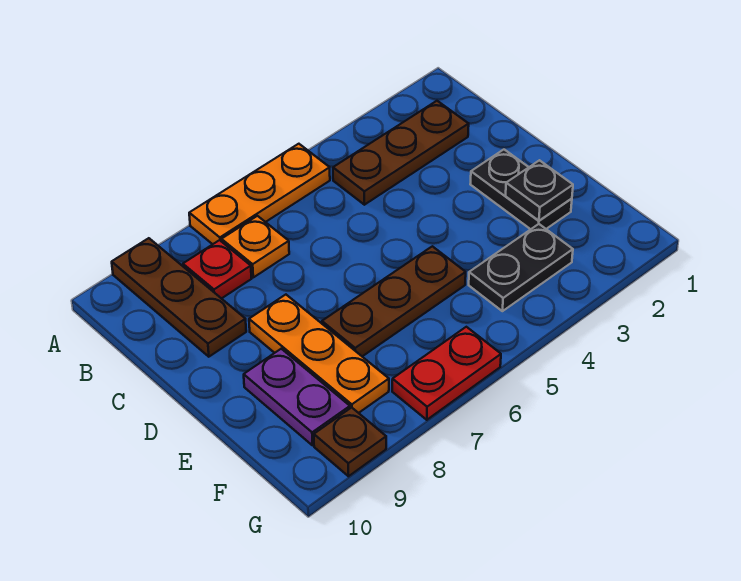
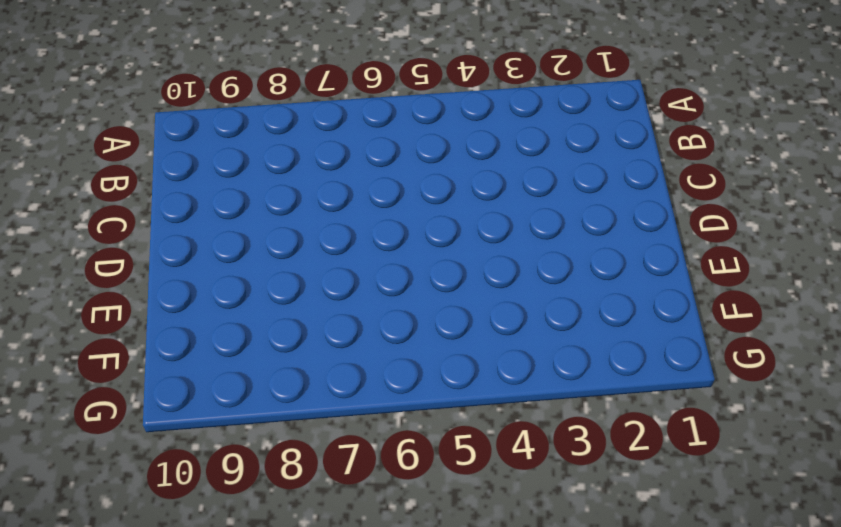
none -> orange 1x3 plate [189,144,330,244]
none -> brown 1x3 plate [112,238,246,357]
none -> brown 1x3 plate [333,101,469,205]

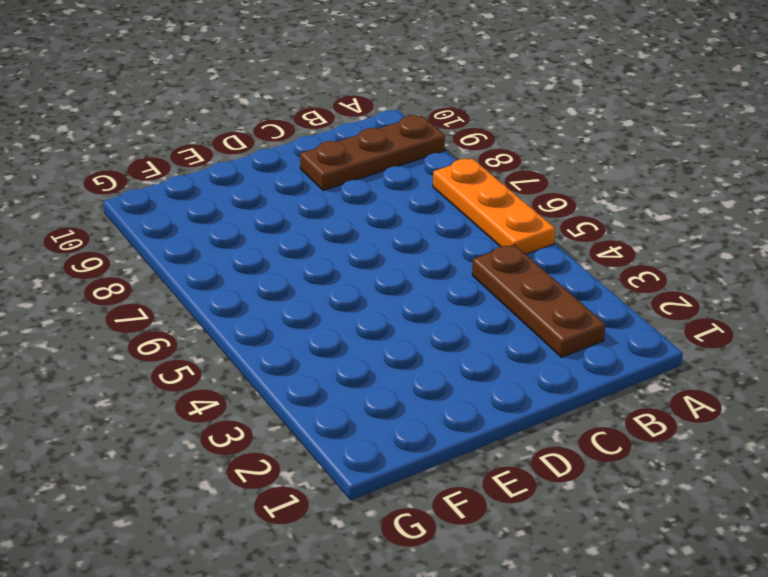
none -> orange 1x1 plate [221,216,289,277]
none -> red 1x1 plate [183,240,251,299]
none -> black 1x2 plate [470,150,572,229]

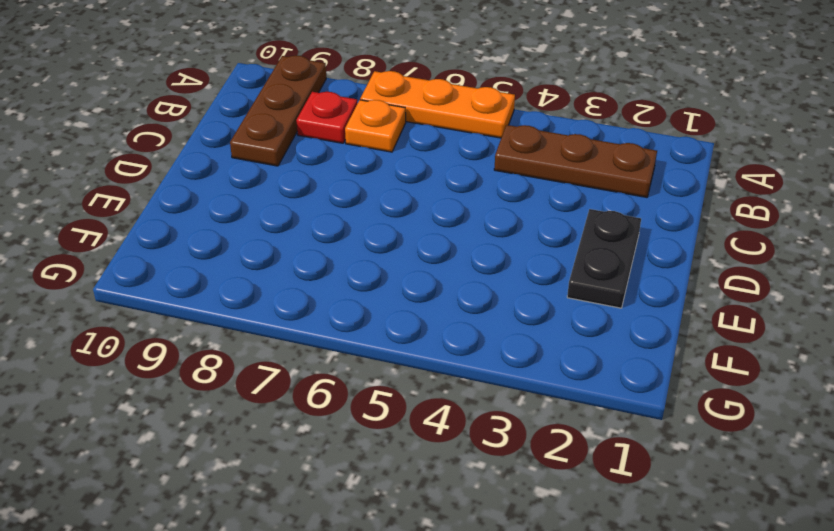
none -> orange 1x3 plate [249,295,389,413]
none -> brown 1x3 plate [322,246,466,356]
none -> purple 1x2 plate [244,349,350,445]

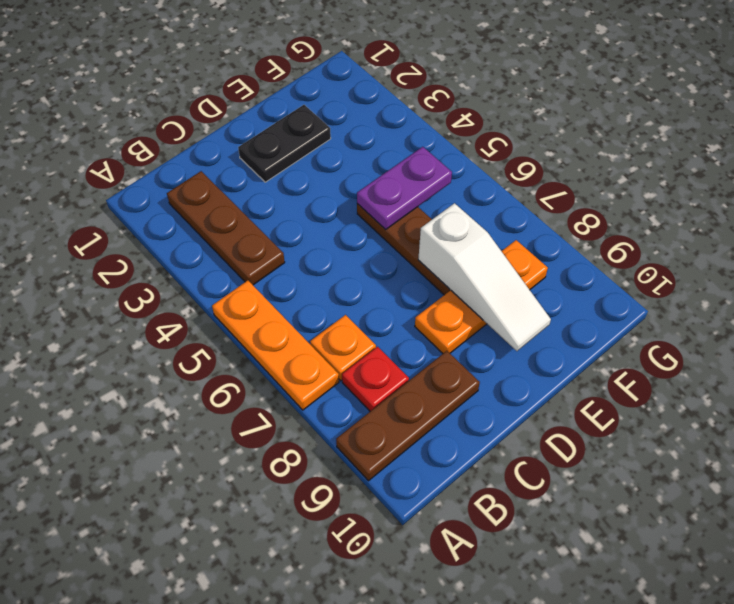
purple 1x2 plate [357,147,452,230] -> purple 1x2 plate moved to [244,349,350,445]
white 1x3 slope [418,203,551,351] -> none
none -> black 1x2 plate [469,224,573,311]
none -> red 1x2 plate [392,327,501,420]
none -> brown 1x1 plate [314,407,386,476]

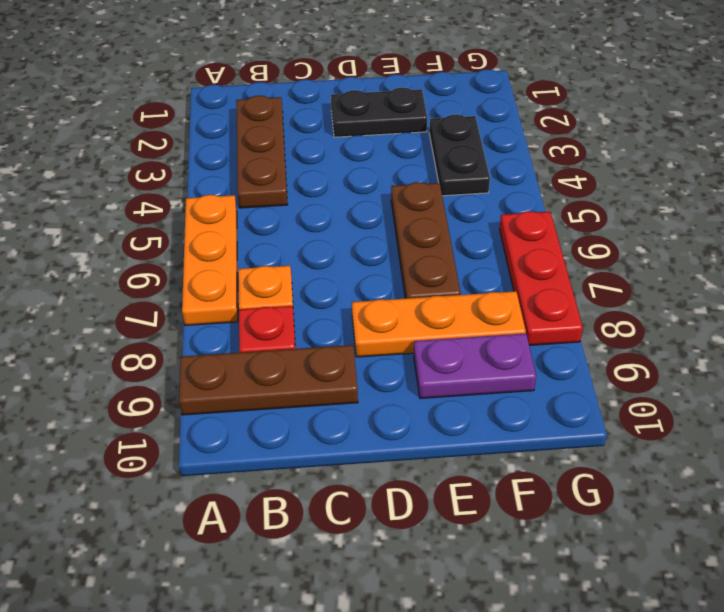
red 1x3 plate [500,211,583,345] -> red 1x2 plate [392,327,501,420]
none -> brown 1x1 plate [314,407,386,476]
none -> black 1x1 plate [506,160,573,221]

